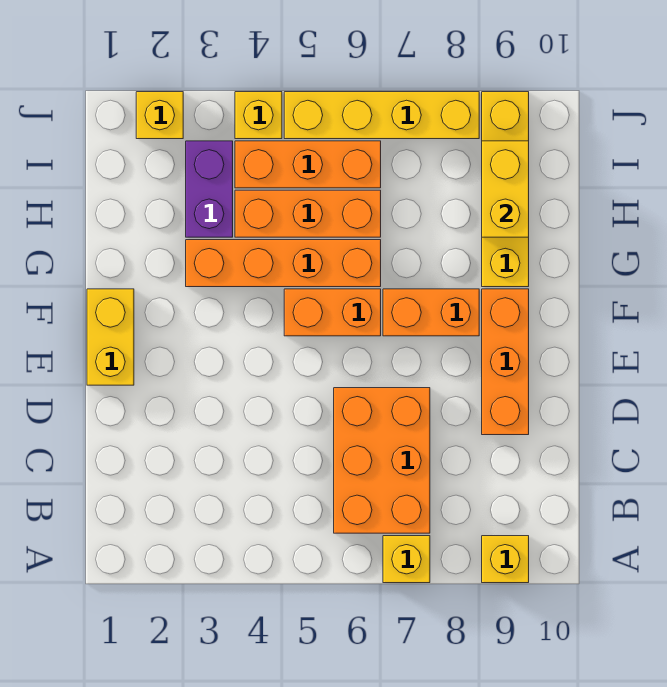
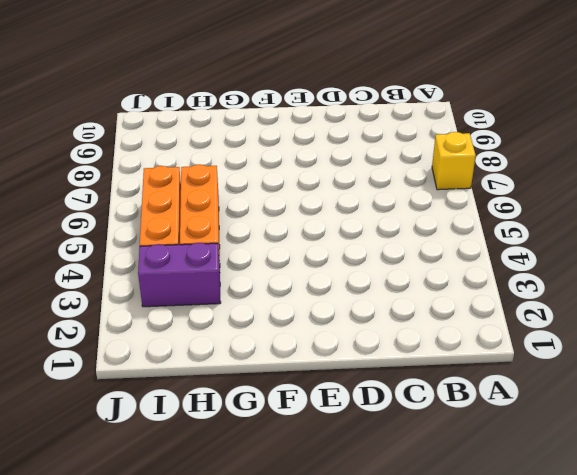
none -> yellow 1x1 brick [482,536,529,583]
none -> orange 2x3 brick [334,388,430,533]
none -> orange 1x3 brick [482,289,529,435]

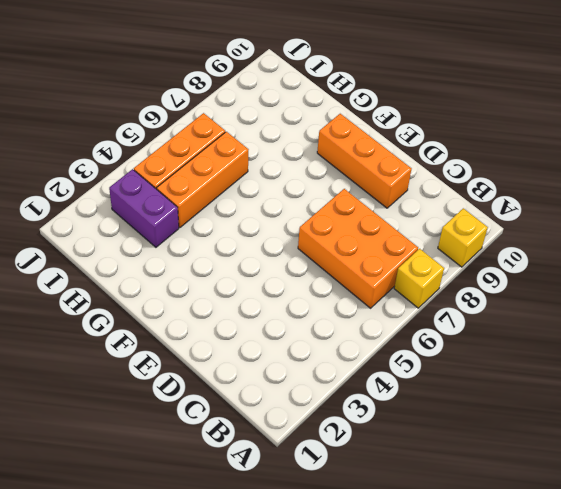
none -> yellow 1x2 brick [87,289,134,385]
none -> orange 1x2 brick [284,289,381,336]
none -> orange 1x2 brick [383,289,479,336]

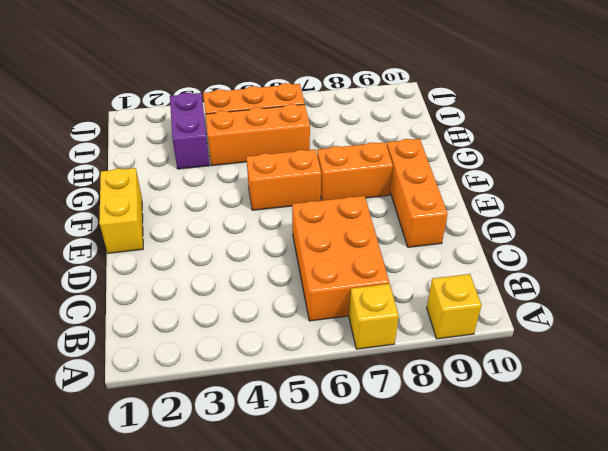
none -> orange 1x4 brick [186,240,381,287]
none -> yellow 1x4 brick [482,92,529,287]
none -> yellow 1x1 brick [136,92,183,139]

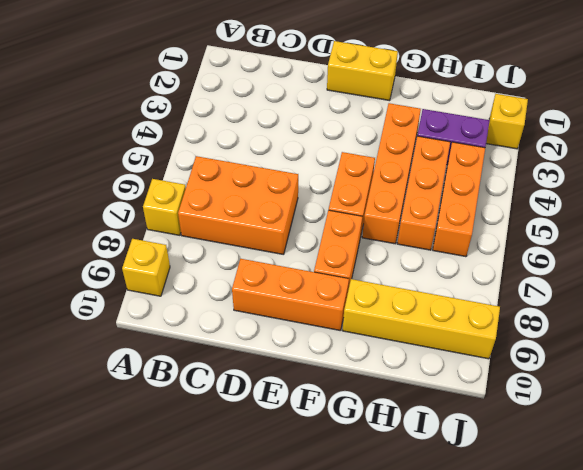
none -> yellow 1x1 brick [235,92,282,139]
none -> yellow 1x4 brick [284,92,479,139]
none -> yellow 1x2 brick [482,141,529,237]

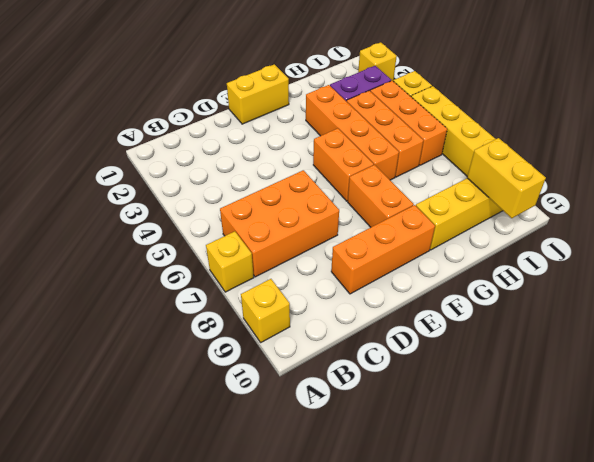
yellow 1x2 brick [467,138,546,218] -> yellow 1x2 brick turned to [482,141,529,237]

